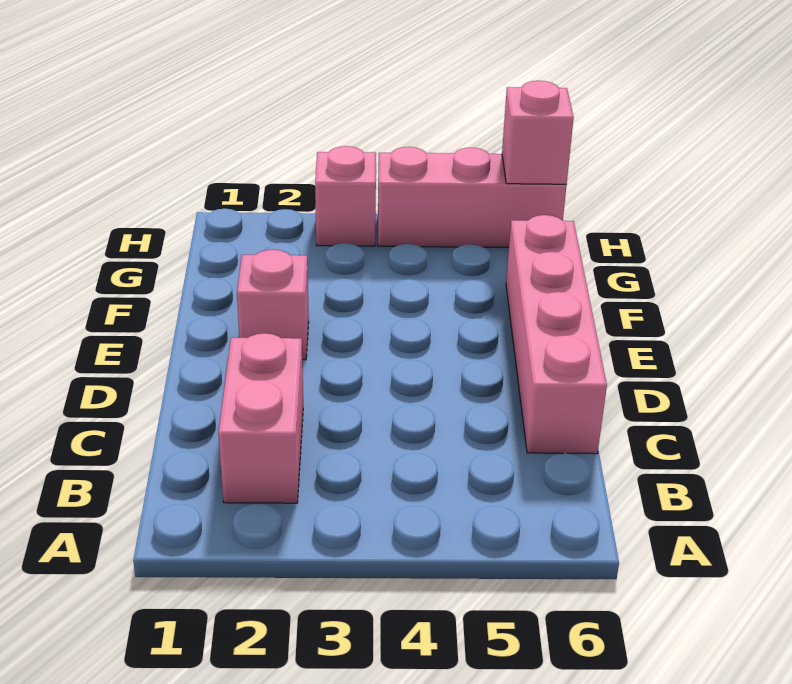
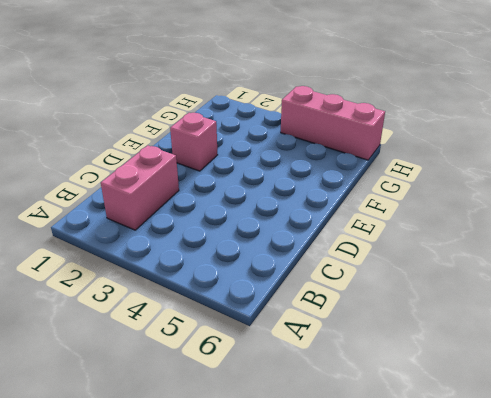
none -> pink 1x4 brick [506,215,607,454]
none -> pink 1x1 brick [315,146,376,246]

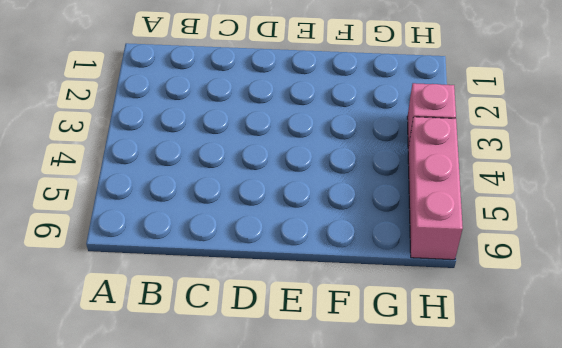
none -> pink 1x2 brick [218,333,303,503]
none -> pink 1x4 brick [506,215,607,454]

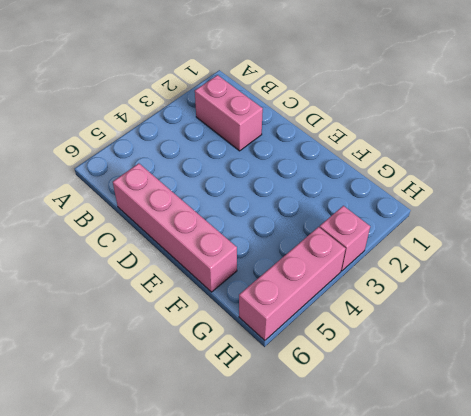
none -> pink 1x1 brick [237,250,309,360]
none -> pink 1x1 brick [502,81,574,184]

